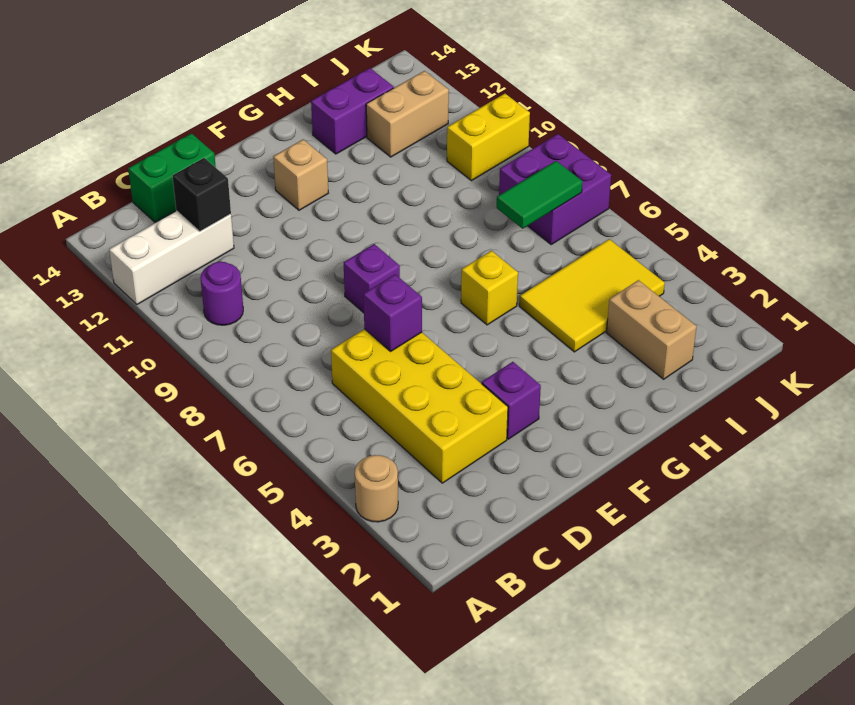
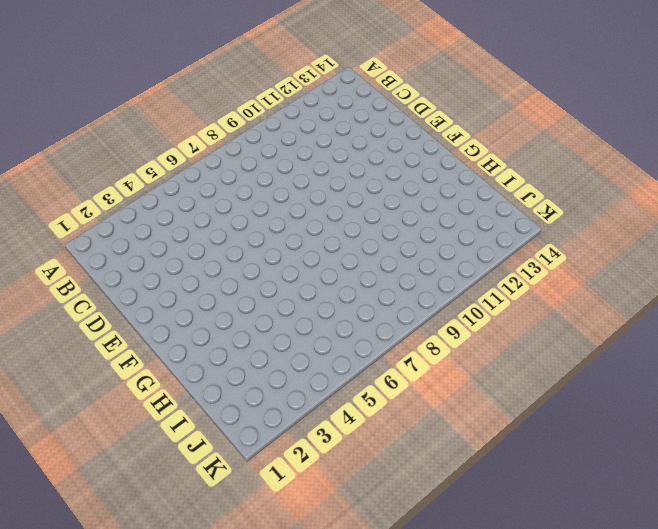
none -> tan 1x1 round brick [355,455,398,522]
none -> white 1x3 brick [109,211,234,304]
none -> purple 1x1 round brick [201,262,243,325]

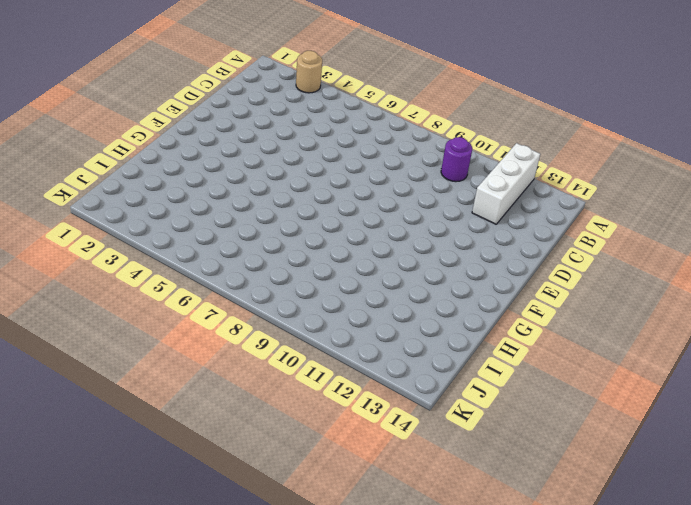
none -> yellow 2x4 brick [331,329,508,483]
none -> green 1x2 brick [128,133,216,222]
none -> purple 1x1 brick [482,362,541,439]

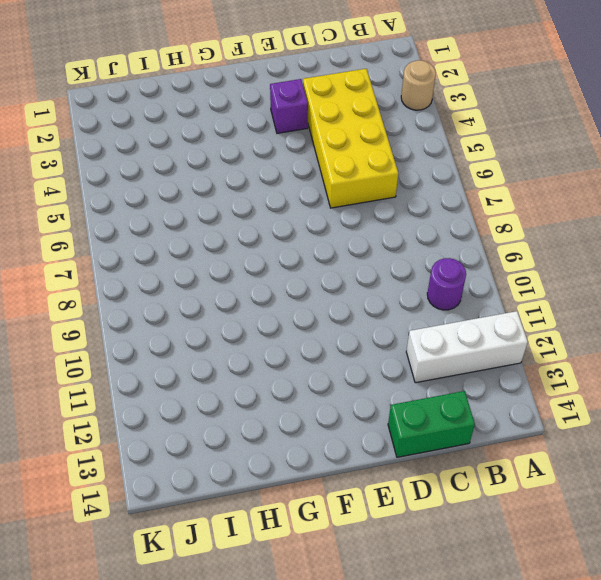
none -> purple 1x1 brick [344,244,400,313]
none -> tan 1x1 brick [273,139,328,210]
none -> yellow 1x1 brick [461,251,518,325]

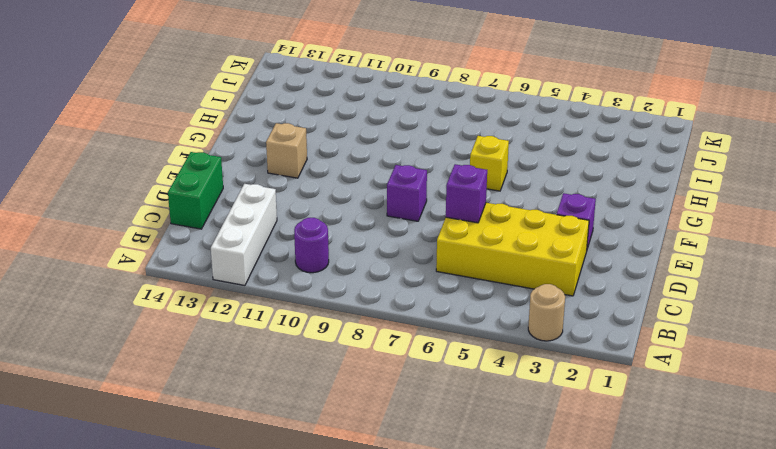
none -> yellow 2x3 tile [519,239,665,352]
none -> purple 1x2 brick [311,68,394,154]
none -> tan 1x2 brick [607,280,697,379]

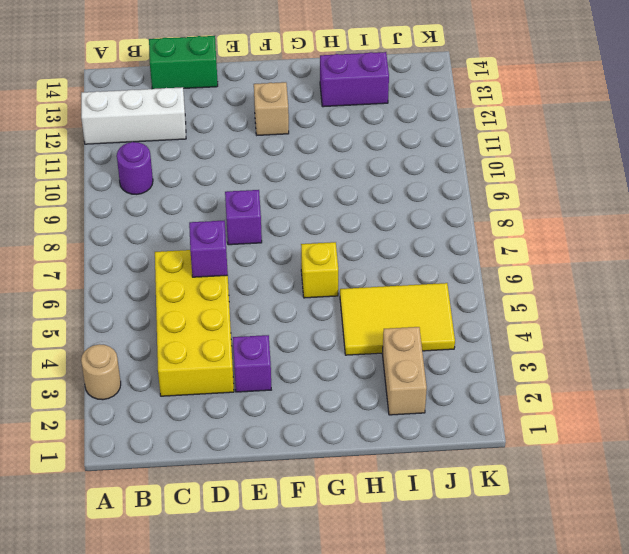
none -> tan 1x2 brick [366,71,449,157]
none -> purple 2x2 brick [499,134,611,244]
none -> yellow 1x2 brick [447,94,530,181]

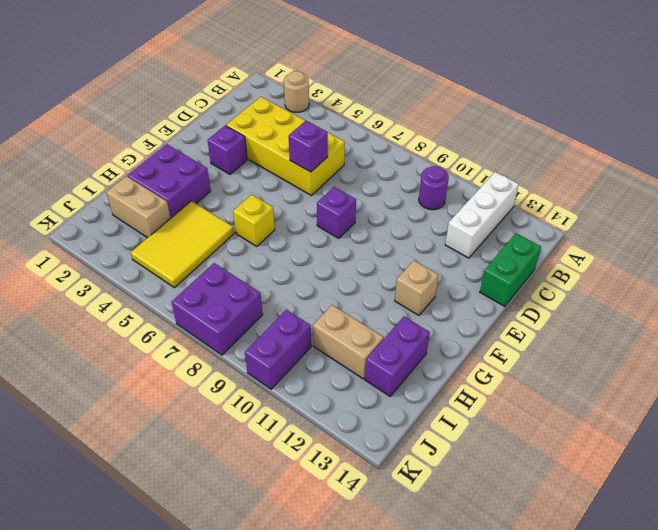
purple 2x2 brick [127,144,211,218] -> none
tan 1x2 brick [313,305,384,379] -> tan 1x2 brick turned to [366,71,449,157]
purple 1x2 brick [245,310,311,389] -> yellow 1x2 brick [447,94,530,181]
none -> black 1x1 brick [173,158,231,231]
none -> green 1x2 tile [497,161,582,229]

